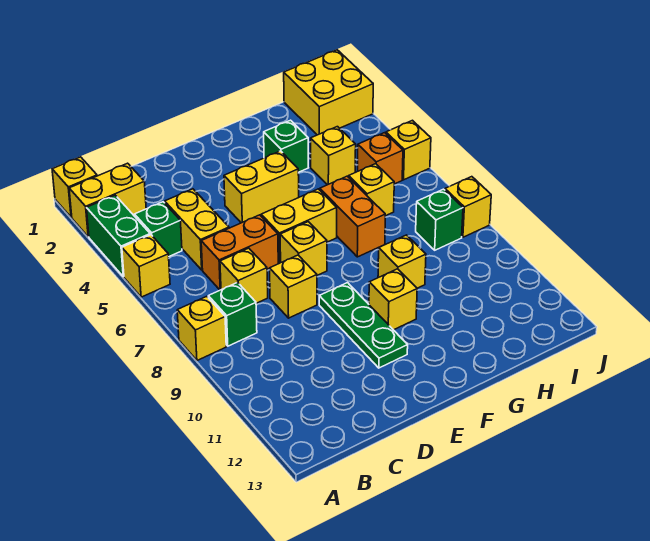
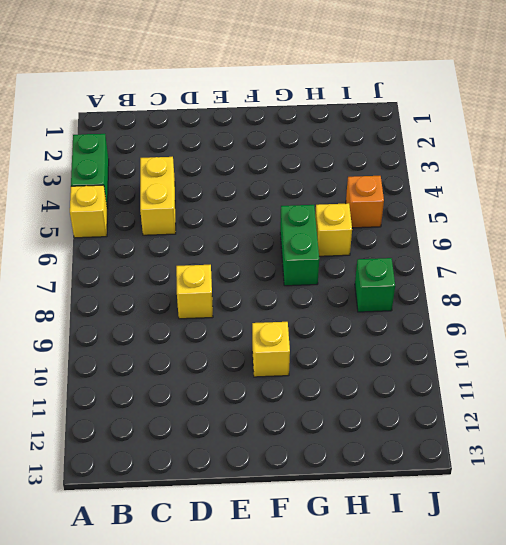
green 1x2 brick [280,205,319,286] -> orange 1x2 brick [320,176,385,257]
none -> yellow 1x1 brick [52,157,97,217]
none -> yellow 1x2 brick [69,163,146,237]
none -> yellow 1x1 brick [177,296,226,360]

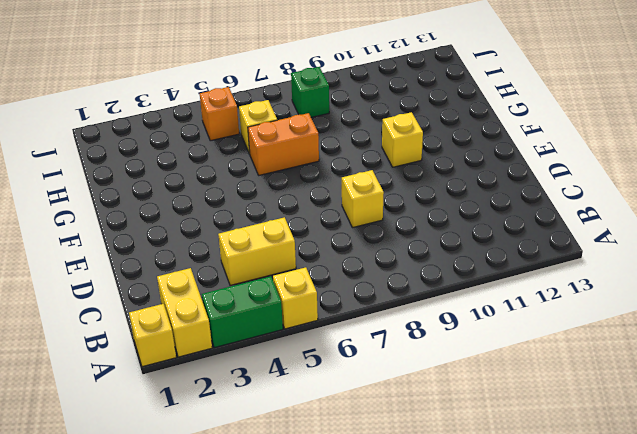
none -> yellow 1x1 brick [177,296,226,360]
none -> green 1x1 brick [135,202,182,256]
none -> green 1x1 brick [208,283,257,346]

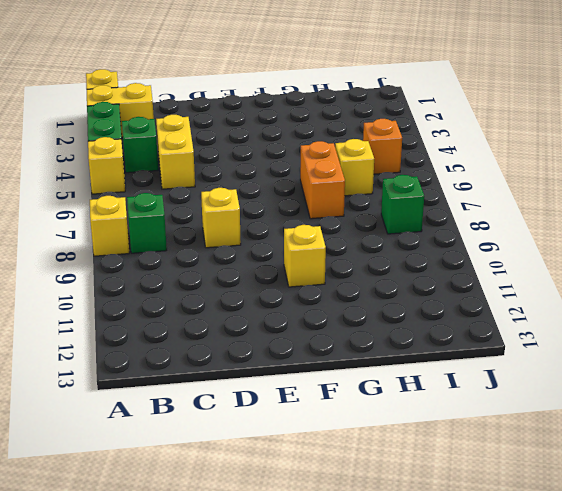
none -> orange 1x2 brick [201,215,278,290]
none -> yellow 1x1 brick [220,248,268,303]
none -> yellow 1x2 brick [224,151,299,223]

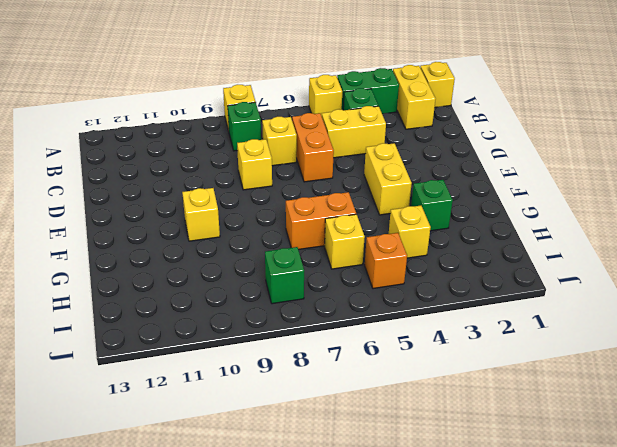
none -> yellow 1x2 brick [261,189,337,263]
none -> yellow 1x1 brick [280,222,327,275]
none -> green 1x3 plate [319,283,408,368]

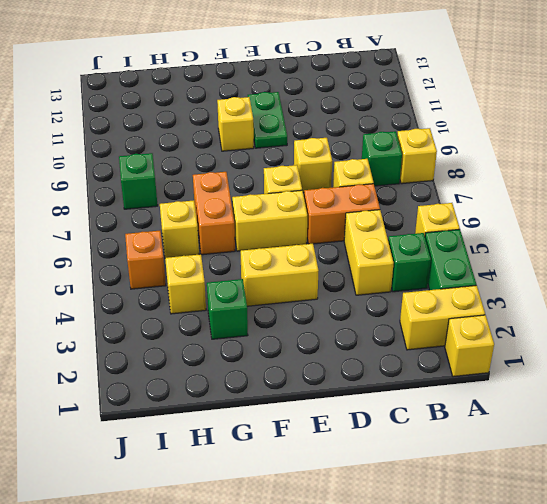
green 1x2 plate [248,92,287,148] -> green 1x3 plate [319,283,408,368]
none -> yellow 1x1 brick [378,235,426,288]
none -> yellow 2x2 brick [284,50,373,135]
none -> yellow 1x1 brick [386,120,431,180]

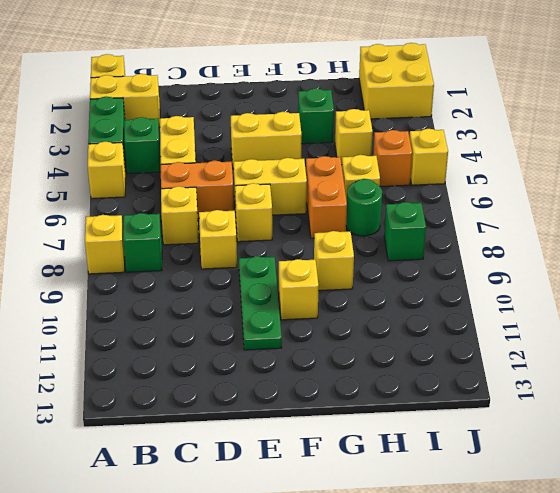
green 1x1 round brick [346,179,382,236] -> none
none -> yellow 1x1 brick [445,177,491,237]

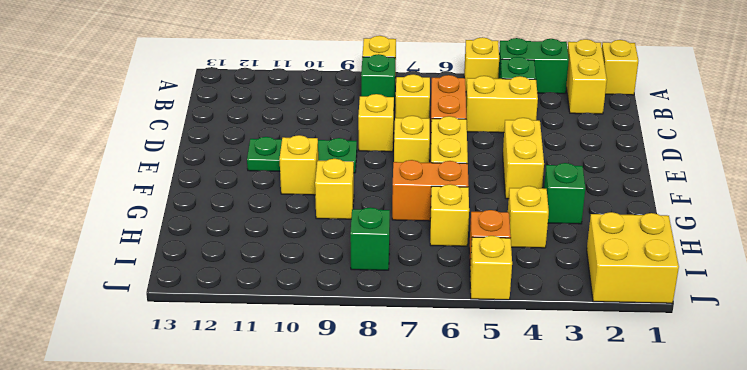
none -> yellow 1x1 brick [445,177,491,237]

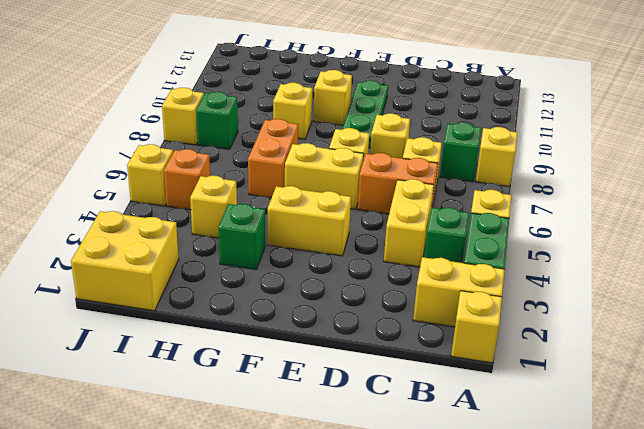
none -> yellow 1x1 brick [349,164,394,216]

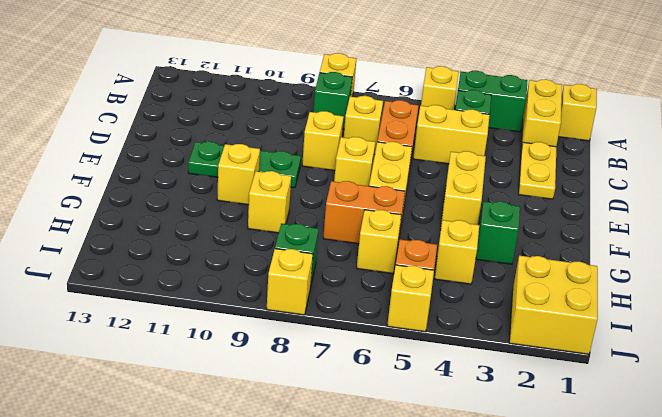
yellow 1x2 plate [518,142,556,199] -> none

